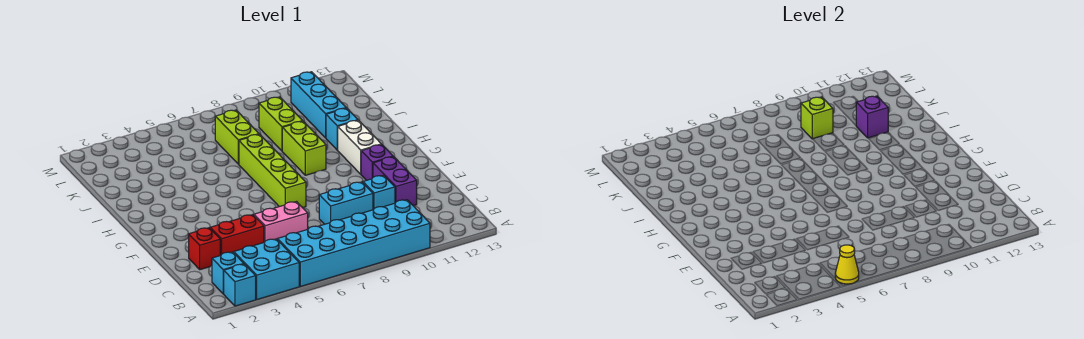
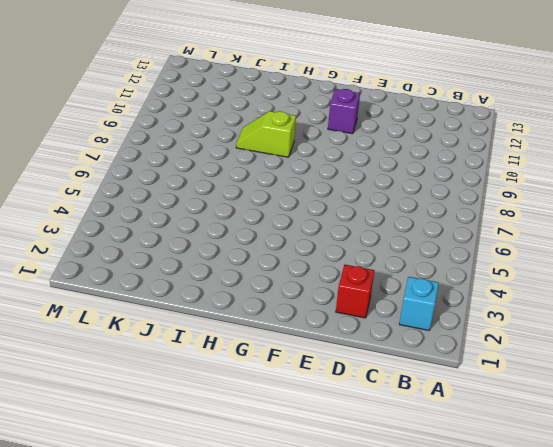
lime 1x2 slope [236,111,296,157] -> lime 1x2 brick [282,121,326,175]
none -> cyan 1x1 brick [224,264,256,306]
none -> cyan 2x2 brick [234,239,299,299]
none -> cyan 2x6 brick [277,200,430,287]

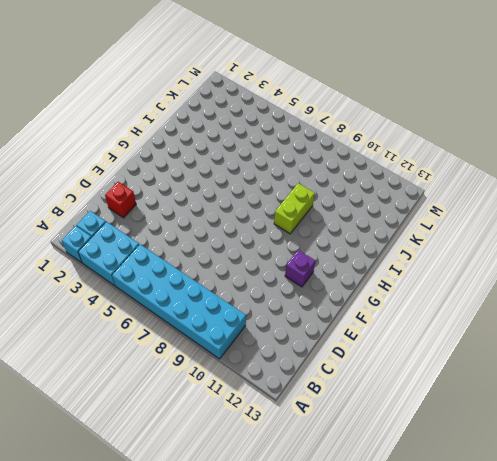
none -> red 1x2 brick [210,215,264,256]
none -> pink 1x2 brick [254,202,308,242]
none -> cyan 1x2 brick [319,182,373,224]

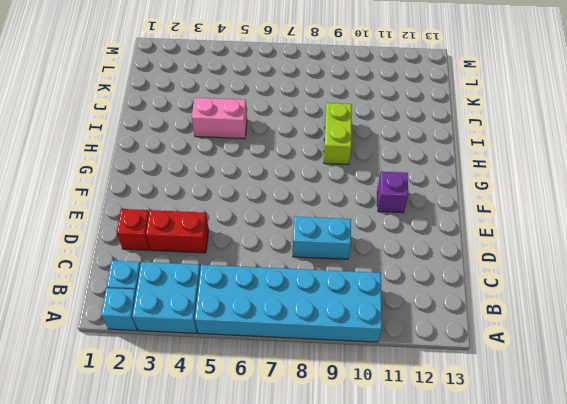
pink 1x2 brick [192,98,247,139] -> pink 1x2 brick moved to [254,202,308,242]
none -> cyan 1x1 brick [363,175,395,210]
none -> purple 1x2 brick [373,157,417,206]
none -> lime 1x4 brick [239,134,306,208]

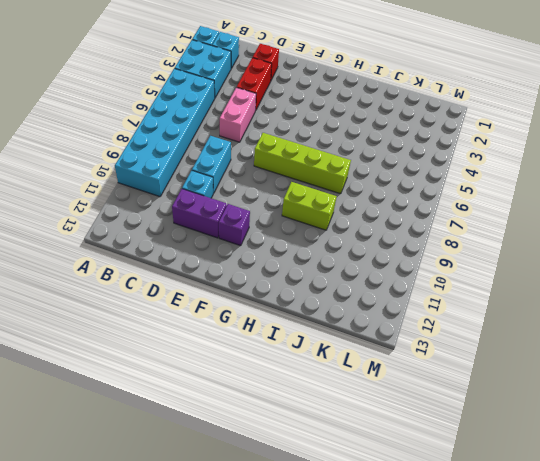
none -> white 1x2 brick [338,120,381,174]
none -> cyan 1x1 brick [326,108,358,150]
none -> lime 1x2 brick [215,110,259,164]

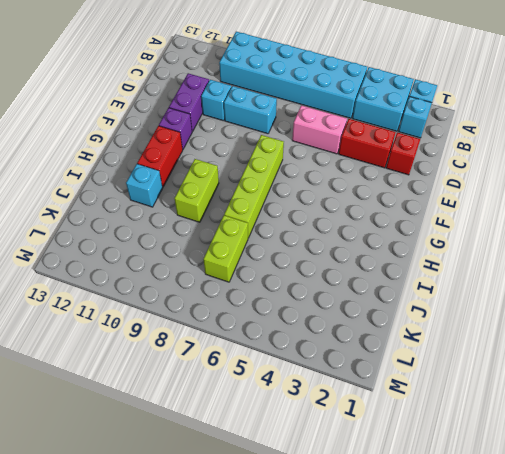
red 1x2 brick [137,126,183,187] -> white 1x2 brick [338,120,381,174]
none -> lime 1x2 brick [259,97,302,151]
none -> cyan 1x3 brick [291,72,346,138]
none -> yellow 1x1 cone [835,245,859,284]

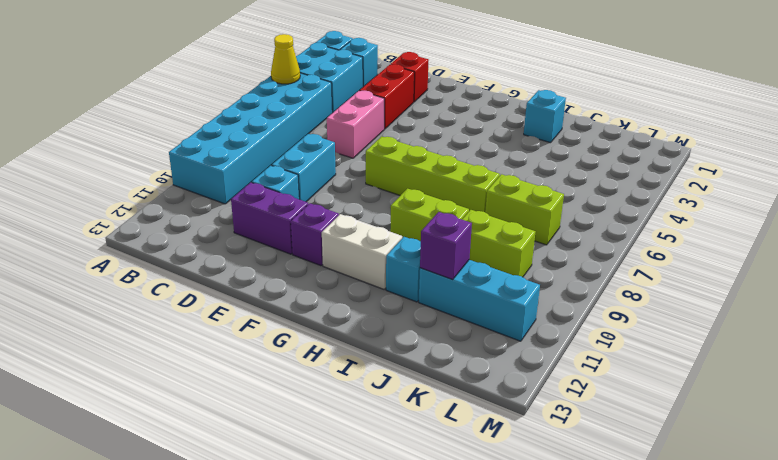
cyan 1x1 brick [524,90,566,143] -> none
none -> lime 1x1 brick [801,97,833,139]

